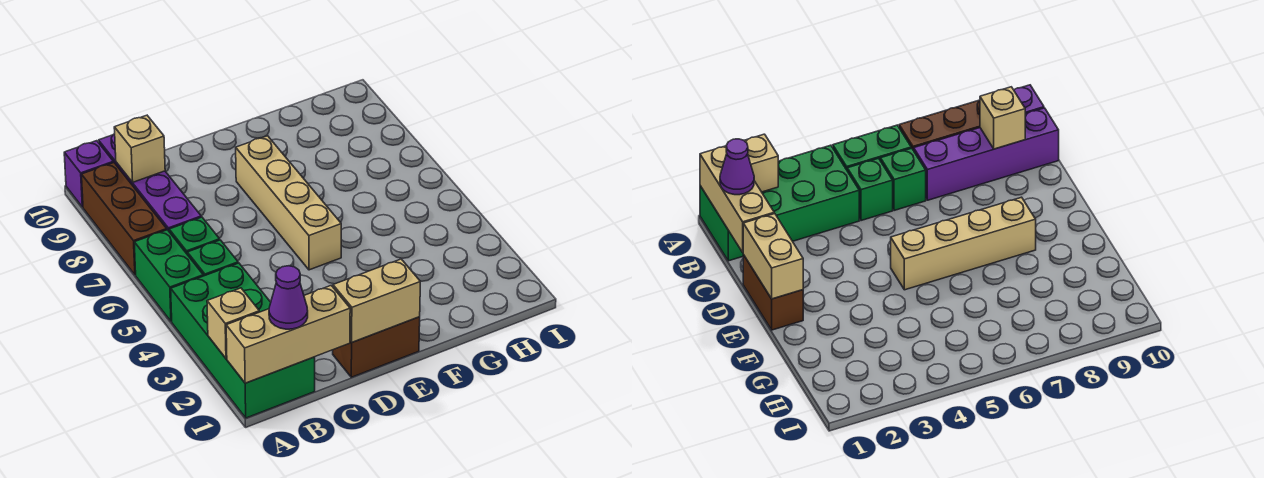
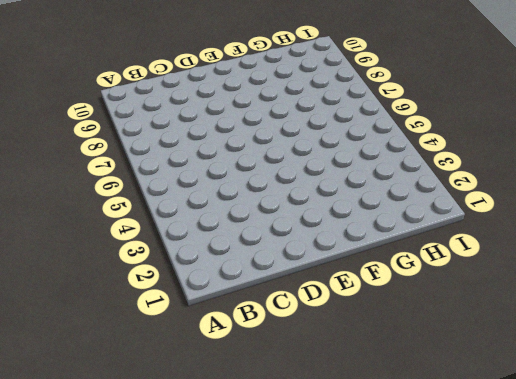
none -> green 2x4 brick [171,263,315,418]
none -> green 1x2 brick [134,230,203,321]
none -> brown 1x3 brick [82,163,167,275]

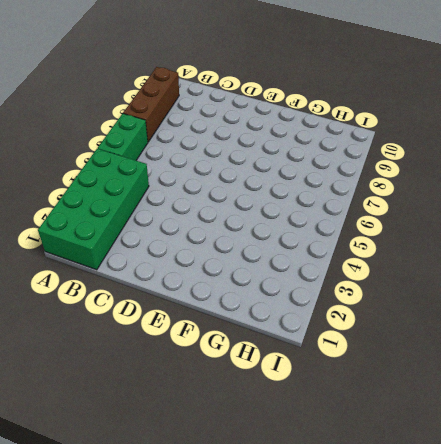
none -> purple 1x1 brick [64,141,113,207]
none -> green 1x1 brick [187,240,238,276]
none -> green 1x1 brick [169,217,220,254]

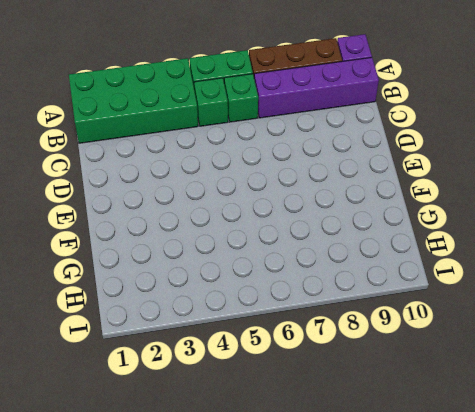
none -> brown 1x2 brick [333,317,420,377]
none -> tan 1x4 brick [236,136,341,270]
none -> tan 1x3 brick [226,286,350,383]

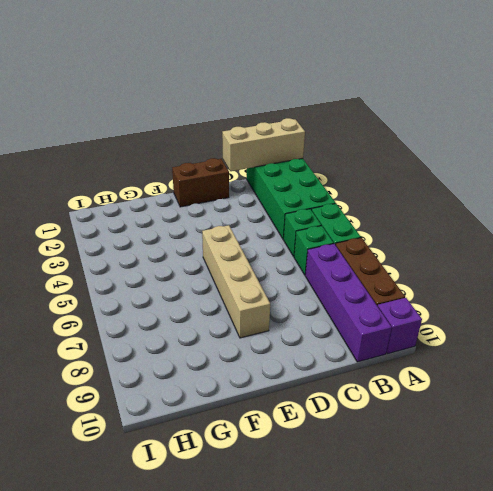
none -> tan 1x1 brick [207,288,259,359]
none -> tan 1x1 brick [114,115,165,182]
none -> tan 1x2 brick [333,259,420,342]

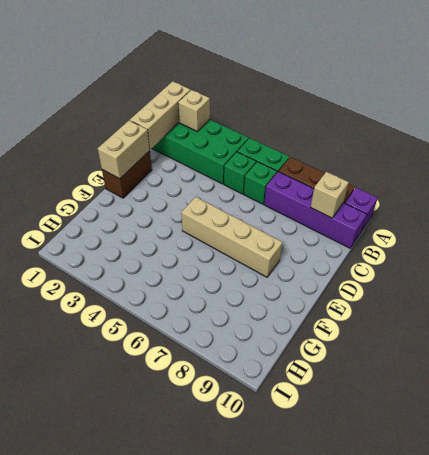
none -> purple 1x1 cone [269,266,308,329]

